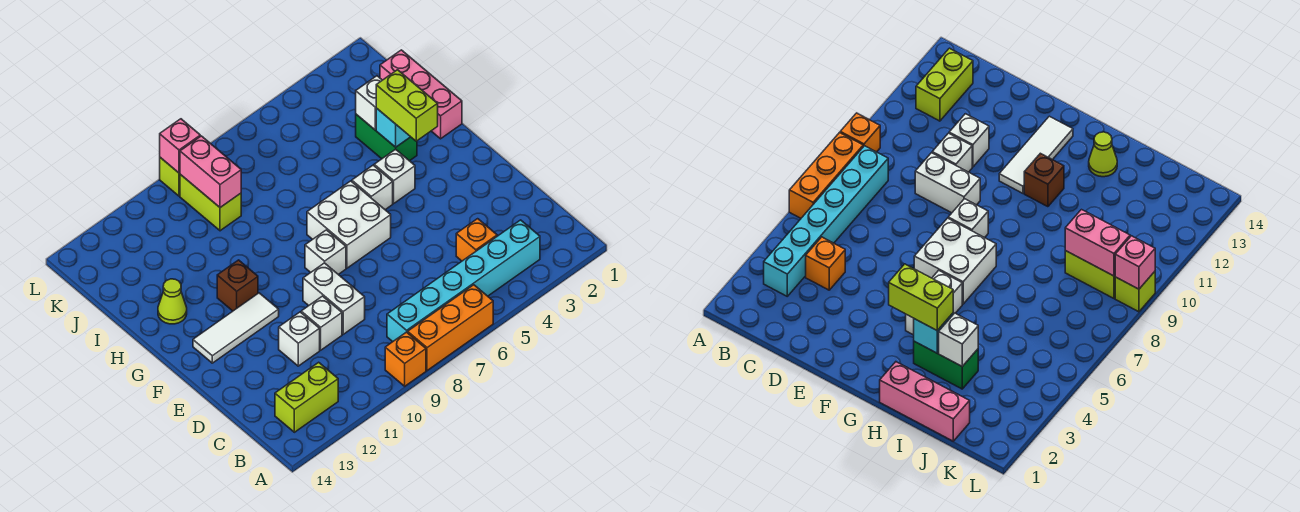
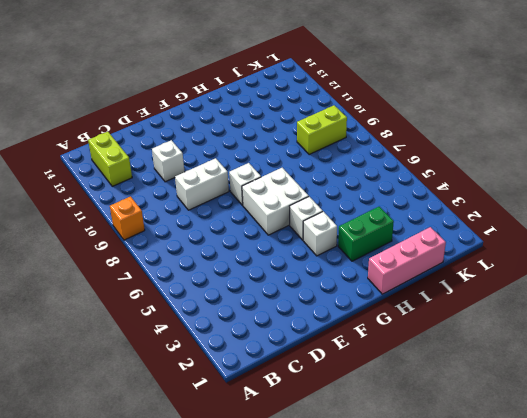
none -> orange 1x3 brick [408,285,493,371]
none -> cyan 1x6 brick [387,220,540,342]
none -> orange 1x1 brick [456,219,497,261]

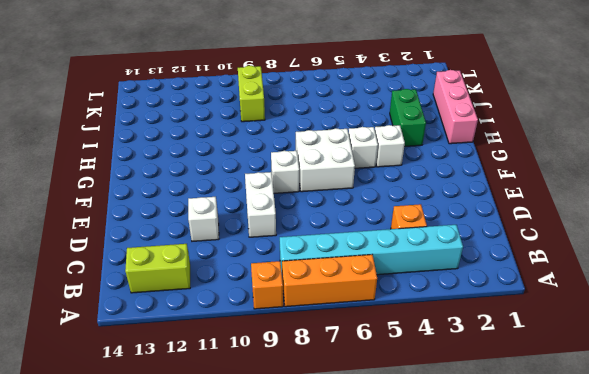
none -> white 1x1 brick [301,296,342,350]
none -> white 1x3 tile [193,293,279,363]
none -> brown 1x1 brick [217,260,258,311]

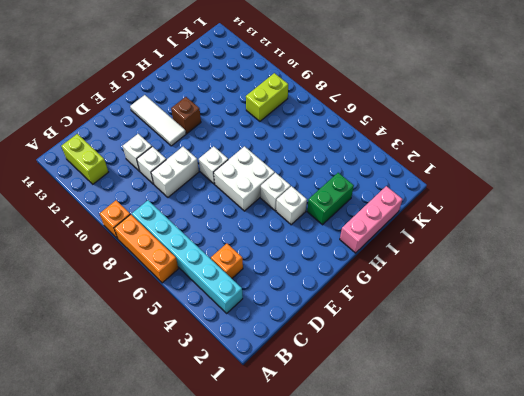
none -> lime 1x1 cone [158,279,187,324]
none -> lime 1x1 brick [160,158,180,196]
none -> cyan 1x1 brick [376,108,410,147]

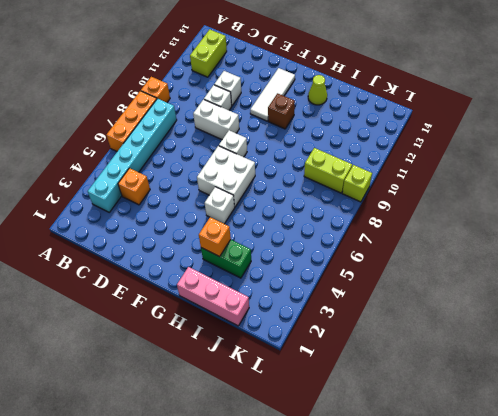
orange 1x1 brick [199,217,231,256] -> cyan 1x1 brick [376,108,410,147]
none -> white 1x1 brick [374,149,415,203]
none -> white 1x1 brick [356,76,382,130]
none -> pink 1x2 brick [180,136,241,208]

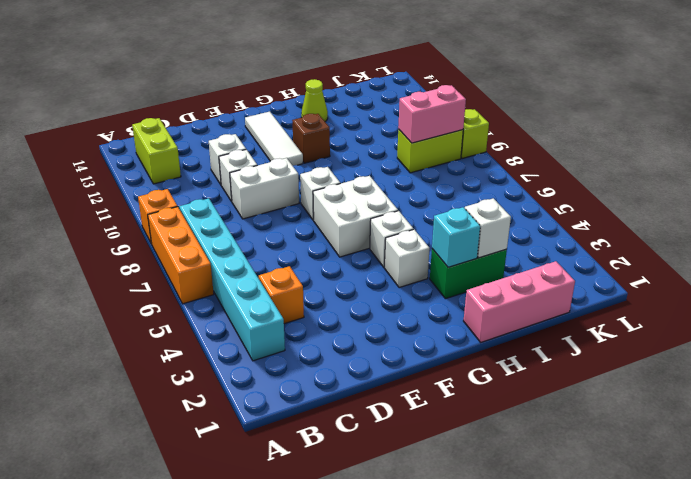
none -> pink 1x1 brick [160,119,200,173]
none -> lime 1x2 brick [376,70,438,141]

